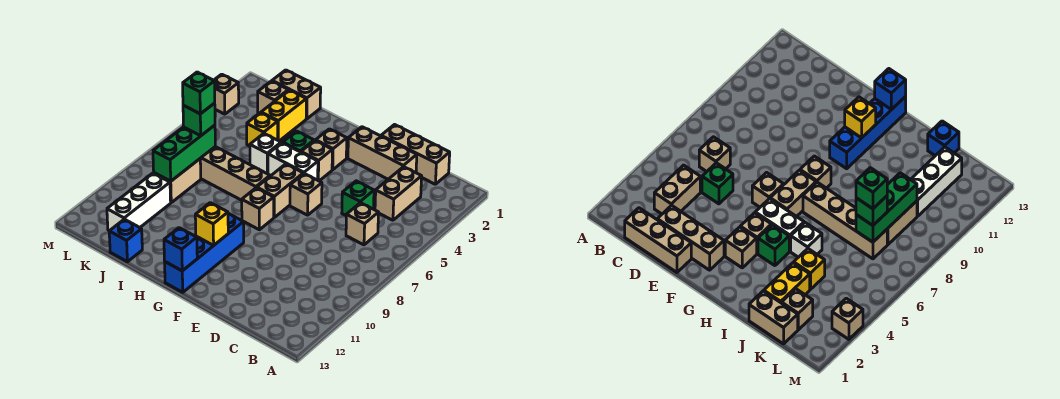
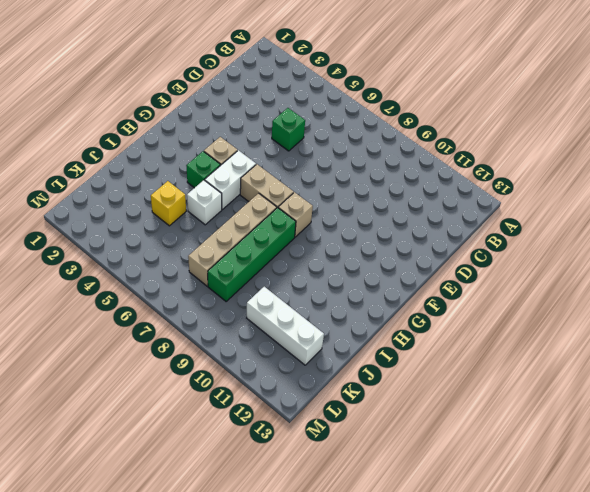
green 1x4 brick [208,208,296,301] -> tan 1x2 brick [154,159,201,202]
none -> tan 1x3 brick [381,125,450,184]
none -> tan 1x2 brick [375,167,422,220]
none -> tan 1x1 brick [346,203,379,245]

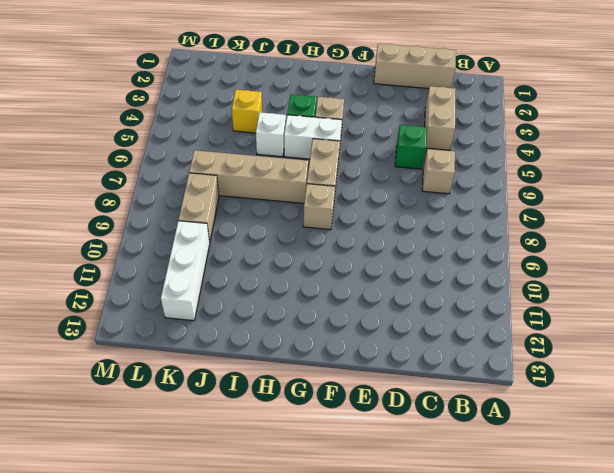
none -> tan 1x3 brick [348,127,417,179]
none -> tan 1x1 brick [290,174,322,215]
none -> tan 1x1 brick [316,129,347,170]

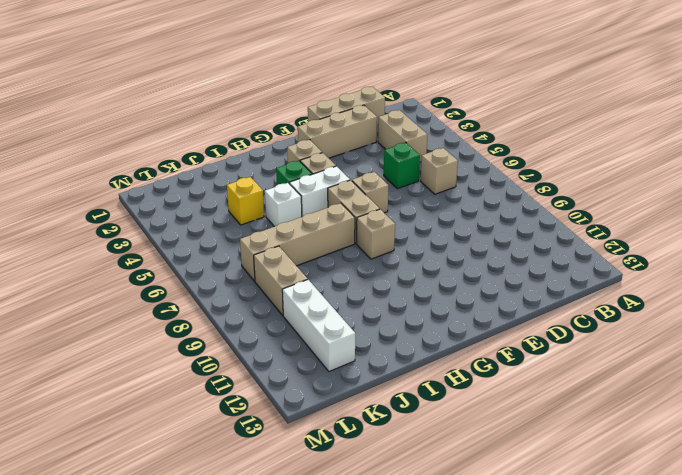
none -> blue 1x4 brick [165,213,244,292]
none -> tan 1x2 brick [272,70,321,119]
none -> yellow 1x2 brick [261,90,306,141]

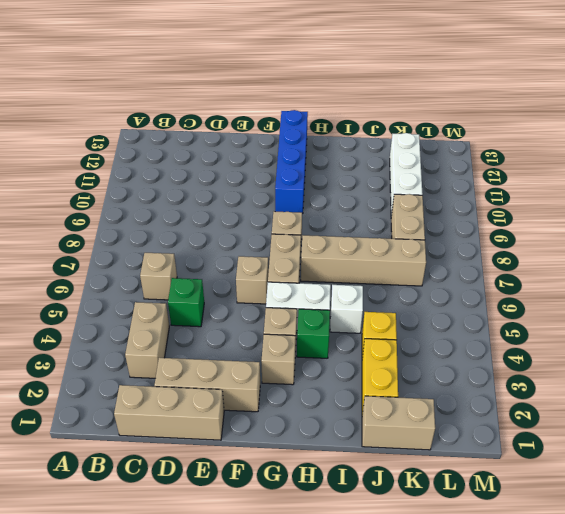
none -> blue 1x1 brick [109,219,142,262]
none -> tan 1x1 brick [258,81,288,113]
none -> tan 1x1 brick [214,74,239,114]

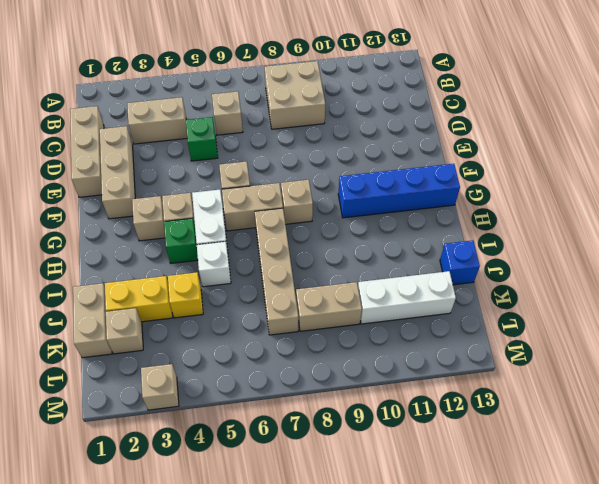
tan 2x2 brick [265,61,325,129] -> none
none -> yellow 1x1 brick [195,203,228,245]
none -> blue 1x1 brick [164,228,197,271]
none -> green 1x3 brick [153,125,215,181]

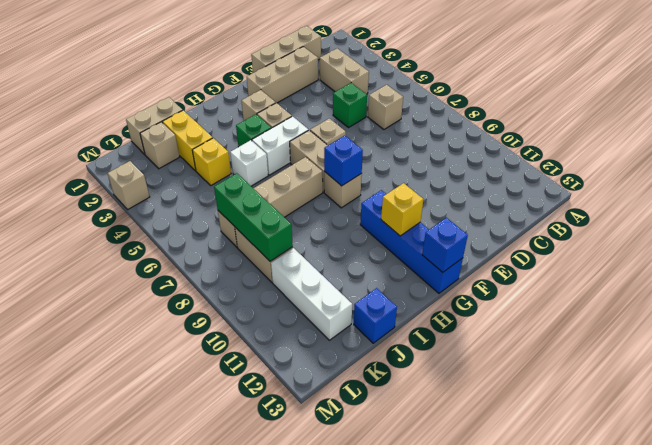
blue 1x1 brick [324,136,363,186] -> none
none -> green 1x1 brick [183,103,215,136]
none -> green 1x1 brick [183,72,215,114]

